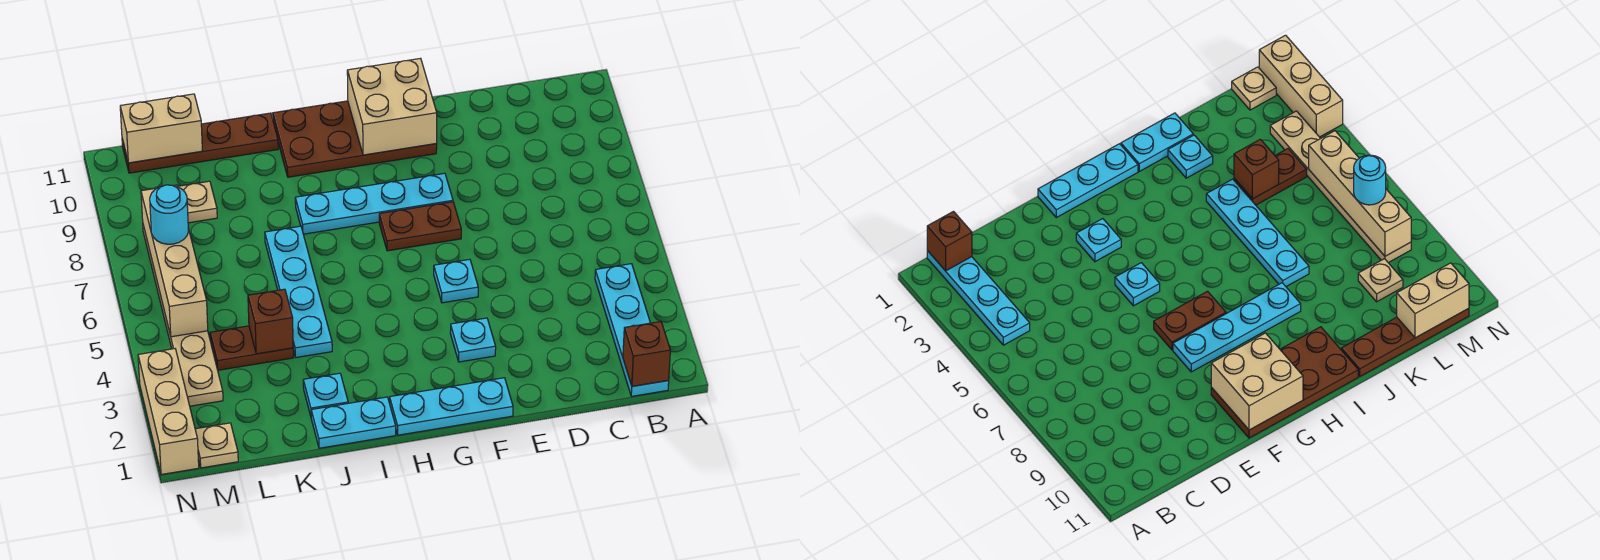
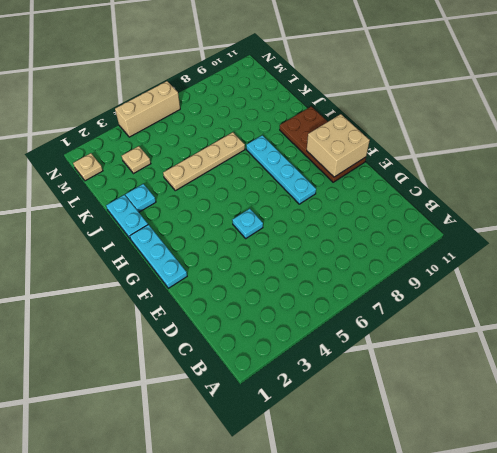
tan 1x4 plate [163,132,245,191] -> cyan 1x4 plate [265,226,332,358]
tan 1x1 plate [122,146,151,174] -> tan 1x1 plate moved to [178,181,217,223]
tan 1x3 brick [115,81,180,137] -> tan 1x3 brick moved to [138,349,199,475]
none -> cyan 1x4 plate [595,264,669,396]
none -> cyan 1x1 plate [450,318,496,362]
none -> brown 1x2 plate [379,202,461,251]

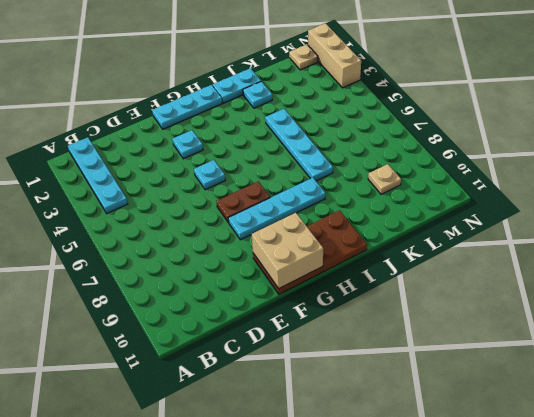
none -> brown 1x4 plate [122,113,278,173]
none -> brown 1x2 plate [210,326,293,370]
none -> tan 1x6 plate [143,225,223,406]

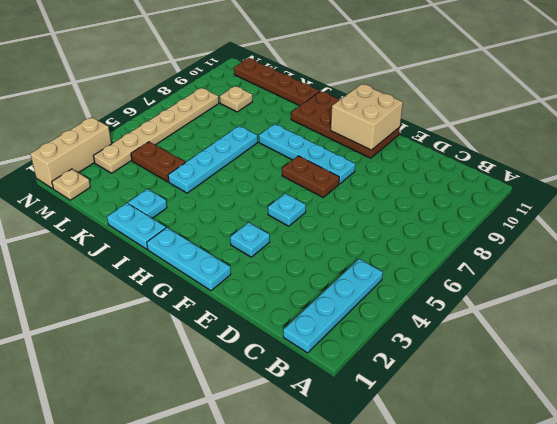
none -> brown 1x1 brick [623,322,670,386]
none -> brown 1x1 brick [248,289,293,354]
none -> tan 1x2 brick [120,94,202,163]

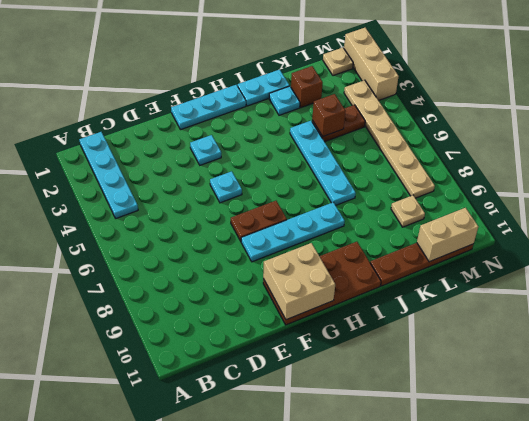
brown 1x1 brick [291,66,323,108] -> brown 1x1 brick moved to [623,322,670,386]
none -> tan 1x4 brick [141,185,208,337]
none -> cyan 1x1 round brick [150,185,189,244]

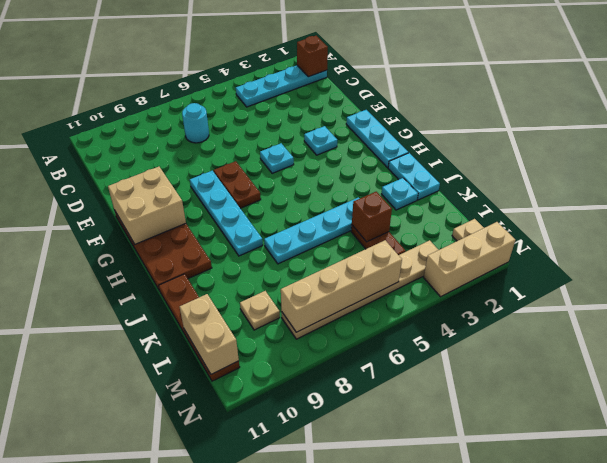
cyan 1x1 round brick [182,103,209,143] -> cyan 1x1 round brick moved to [150,185,189,244]

